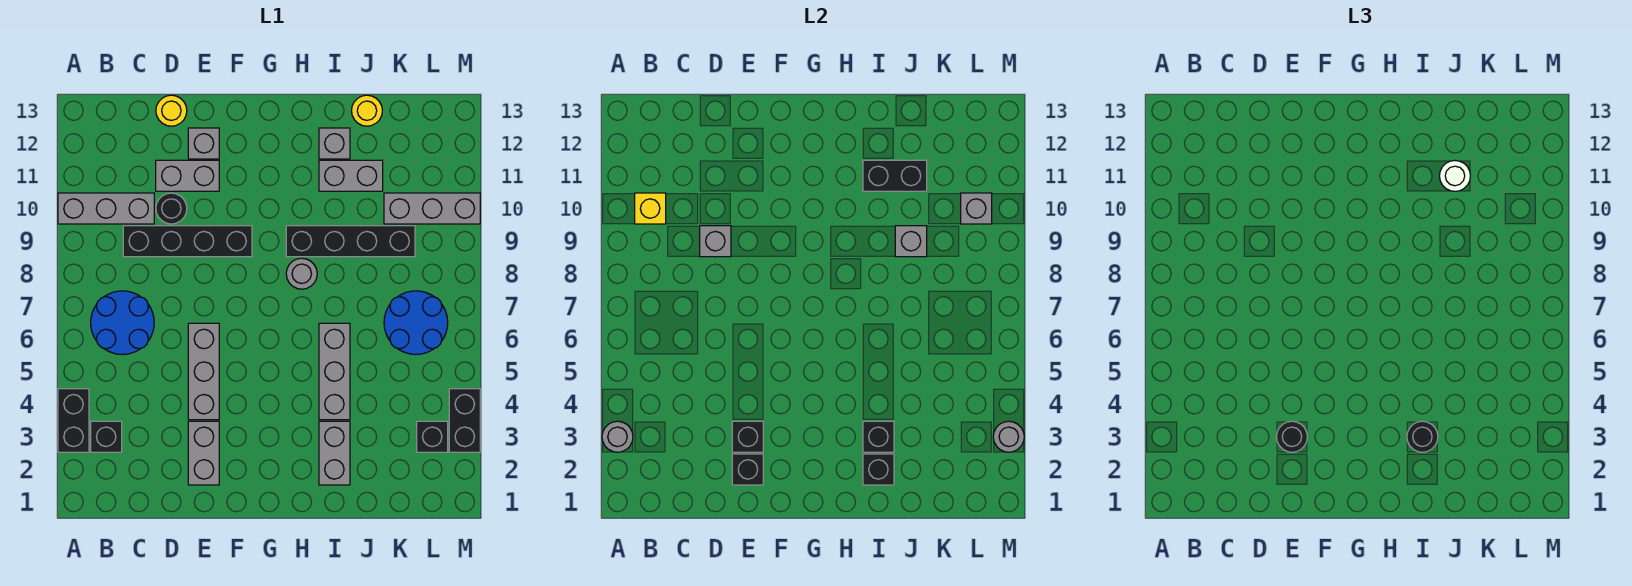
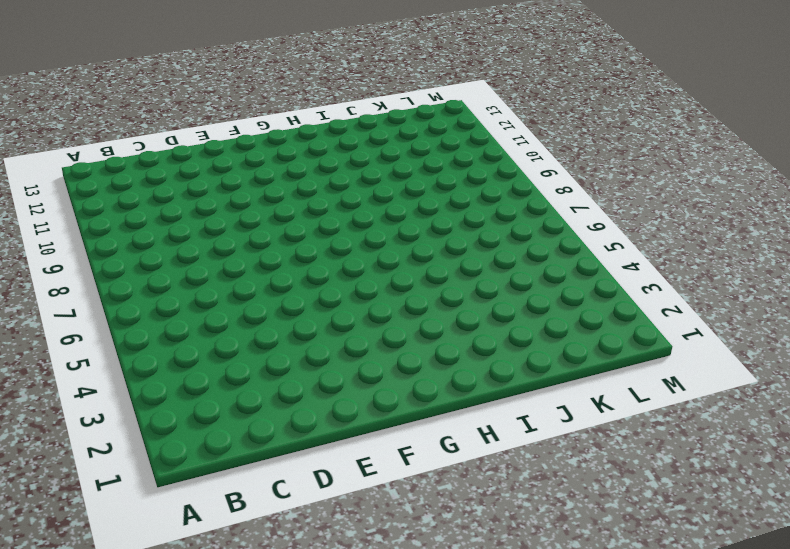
none -> black 1x2 brick [58,389,89,452]
none -> grey 1x3 brick [58,193,154,224]
none -> black 1x1 brick [91,421,122,452]
none -> blue 2x2 round brick [91,291,154,355]

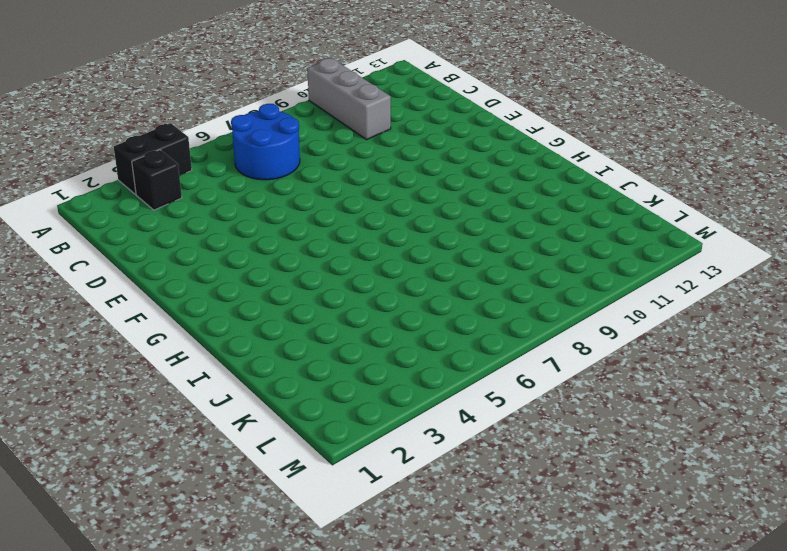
none -> black 1x4 brick [123,226,252,257]
none -> black 1x1 round brick [156,193,187,224]
none -> grey 1x2 brick [156,160,219,191]
none -> yellow 1x1 round brick [156,95,187,126]

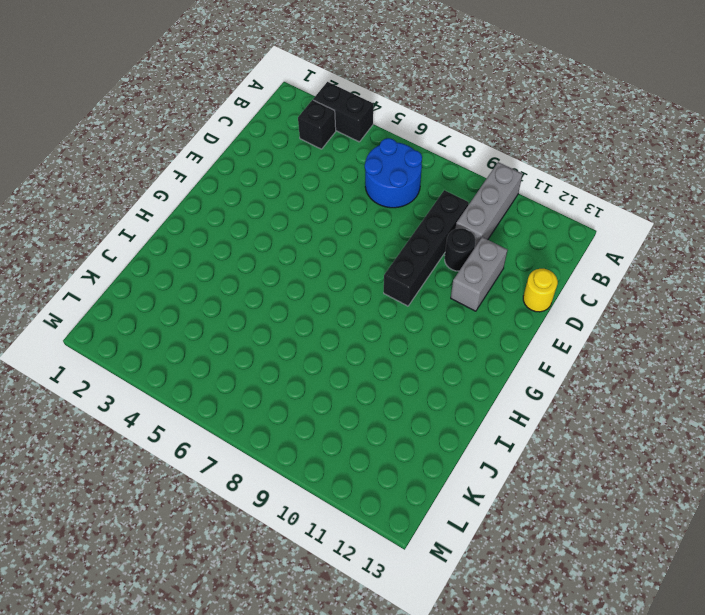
none -> grey 1x2 brick [188,421,219,485]
none -> grey 1x3 brick [188,323,219,420]
none -> grey 1x1 brick [188,128,219,159]
none -> grey 1x1 round brick [286,258,317,289]

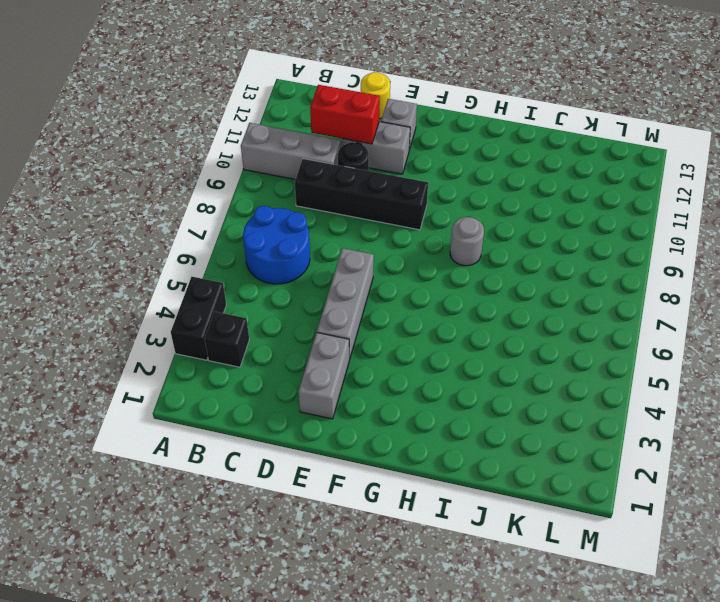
red 1x2 brick [310,85,380,144] -> none
none -> black 1x4 brick [286,226,415,257]
none -> grey 1x2 brick [319,421,350,485]
none -> grey 1x3 brick [319,323,350,420]
none -> grey 1x2 brick [319,160,383,191]

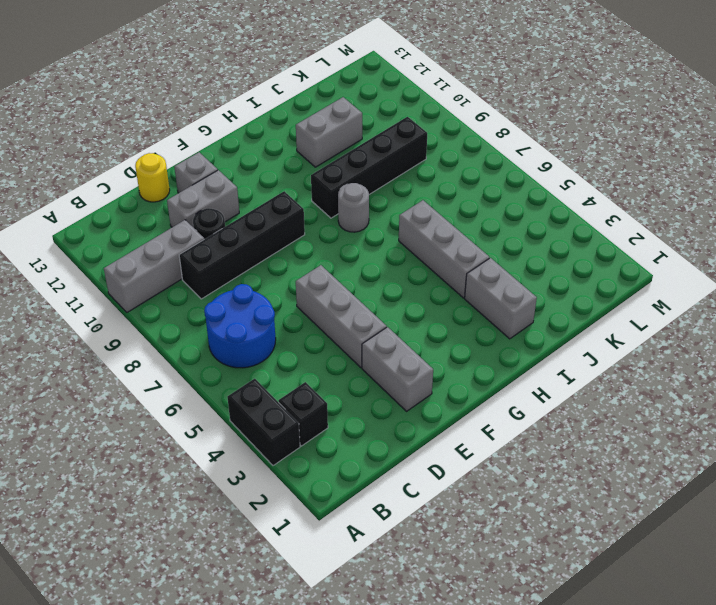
none -> grey 1x1 brick [319,128,350,159]
none -> yellow 1x1 round brick [352,95,382,126]
none -> blue 2x2 round brick [384,291,448,355]
none -> grey 1x3 brick [384,193,480,224]

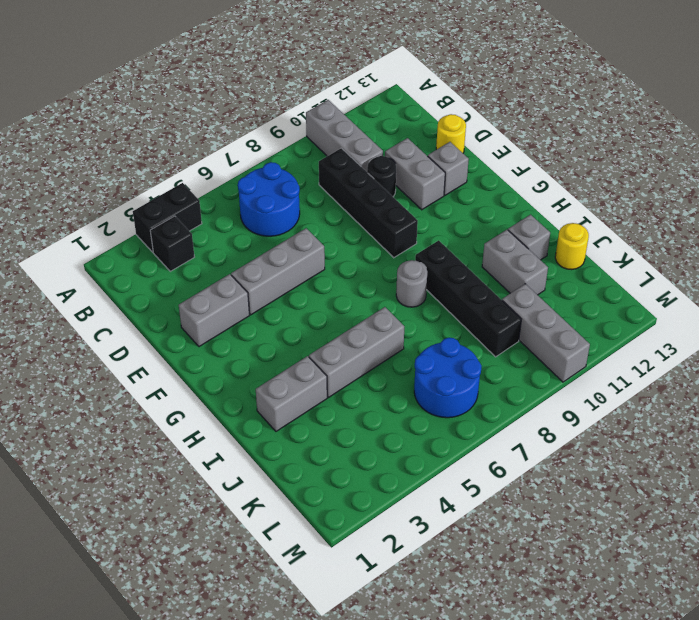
none -> black 1x1 brick [417,421,448,452]
none -> black 1x2 brick [449,389,480,452]
none -> grey 1x1 round brick [602,421,633,452]
none -> yellow 1x1 brick [635,193,666,224]

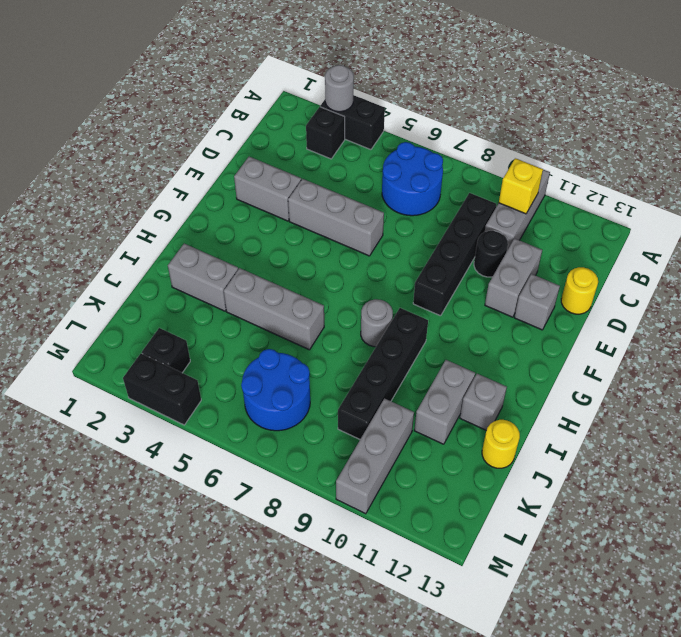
none -> grey 1x1 brick [700,226,731,257]
none -> black 1x1 brick [732,454,763,485]
none -> black 1x1 brick [732,421,763,452]
none -> black 1x1 brick [863,454,894,485]

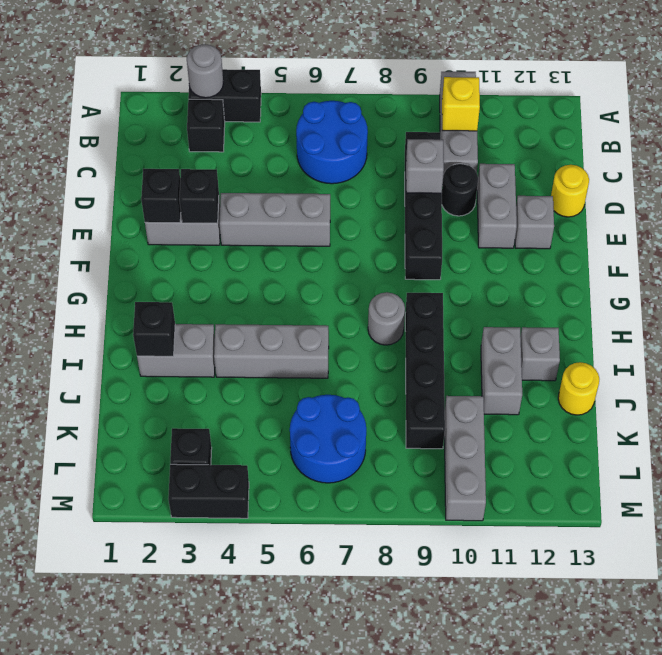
none -> black 1x1 brick [863,421,894,452]
none -> black 1x2 brick [863,160,927,191]
none -> grey 1x1 brick [895,226,927,257]
none -> grey 1x1 brick [961,193,992,224]

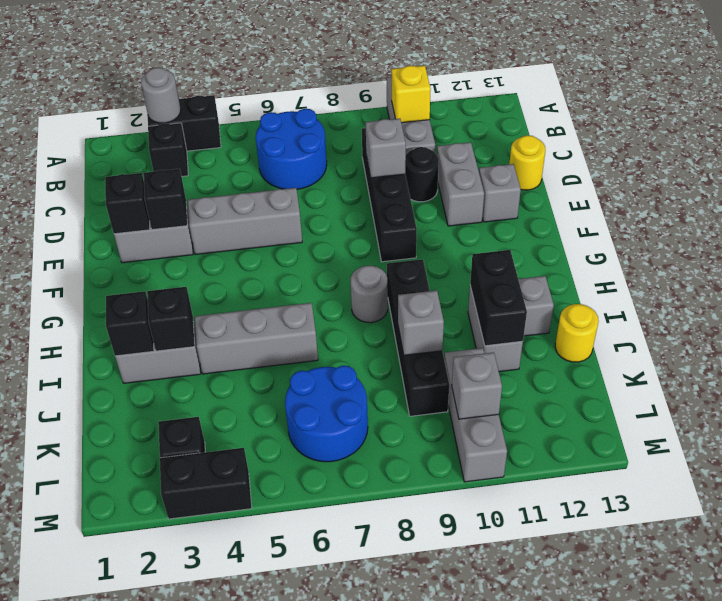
none -> grey 1x1 round brick [993,421,1024,452]
none -> black 1x1 round brick [1276,421,1307,452]
none -> black 1x1 round brick [1407,421,1438,452]
none -> white 1x1 round brick [1440,161,1470,191]

